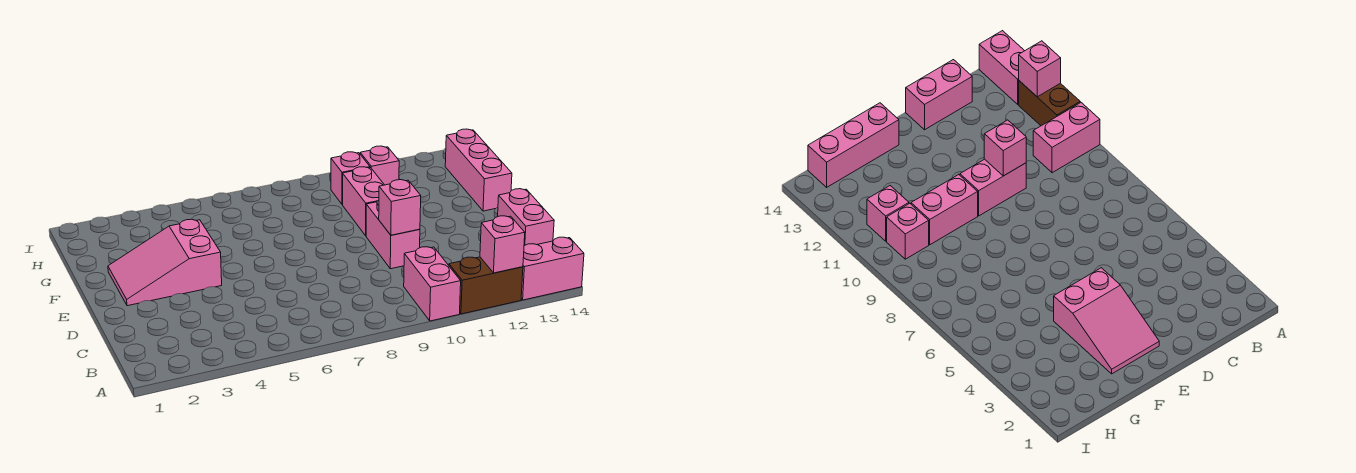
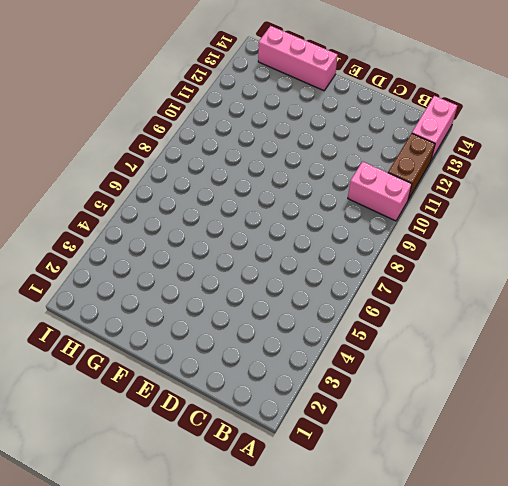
none -> pink 1x2 brick [498,189,554,246]
none -> pink 1x2 brick [366,200,420,269]
none -> pink 2x3 slope [108,219,222,306]

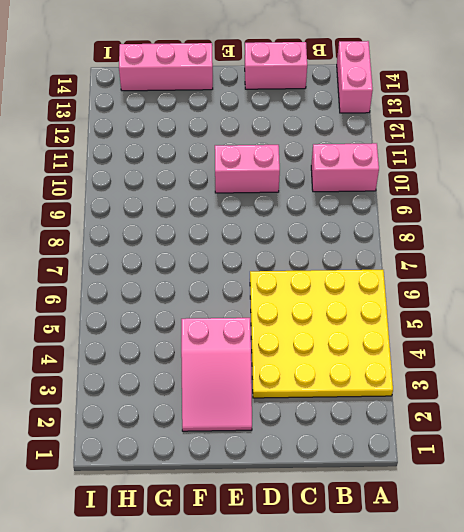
yellow 4x4 plate [250,270,393,398] -> none
none -> brown 1x2 brick [449,257,523,314]
none -> pink 1x2 brick [343,167,384,236]
none -> pink 1x1 brick [331,152,370,204]

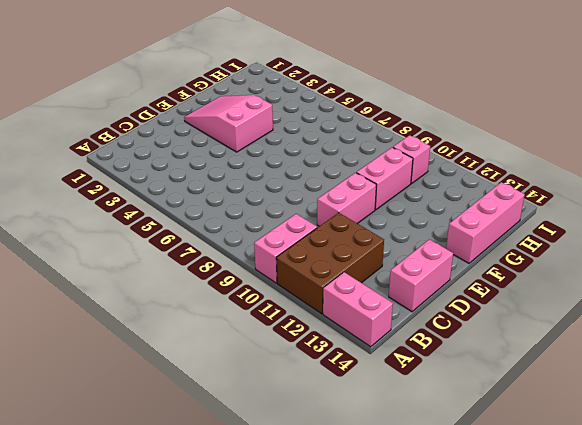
brown 2x3 brick [276,213,384,314] -> brown 1x2 brick [449,257,523,314]
none -> pink 1x1 brick [360,146,399,185]
none -> pink 1x1 brick [480,216,525,273]
none -> pink 1x1 brick [379,180,421,235]

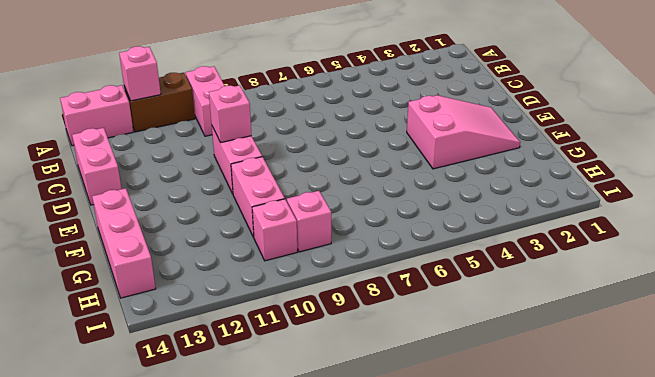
pink 1x1 brick [287,191,331,252] -> pink 1x1 brick moved to [360,146,399,185]

